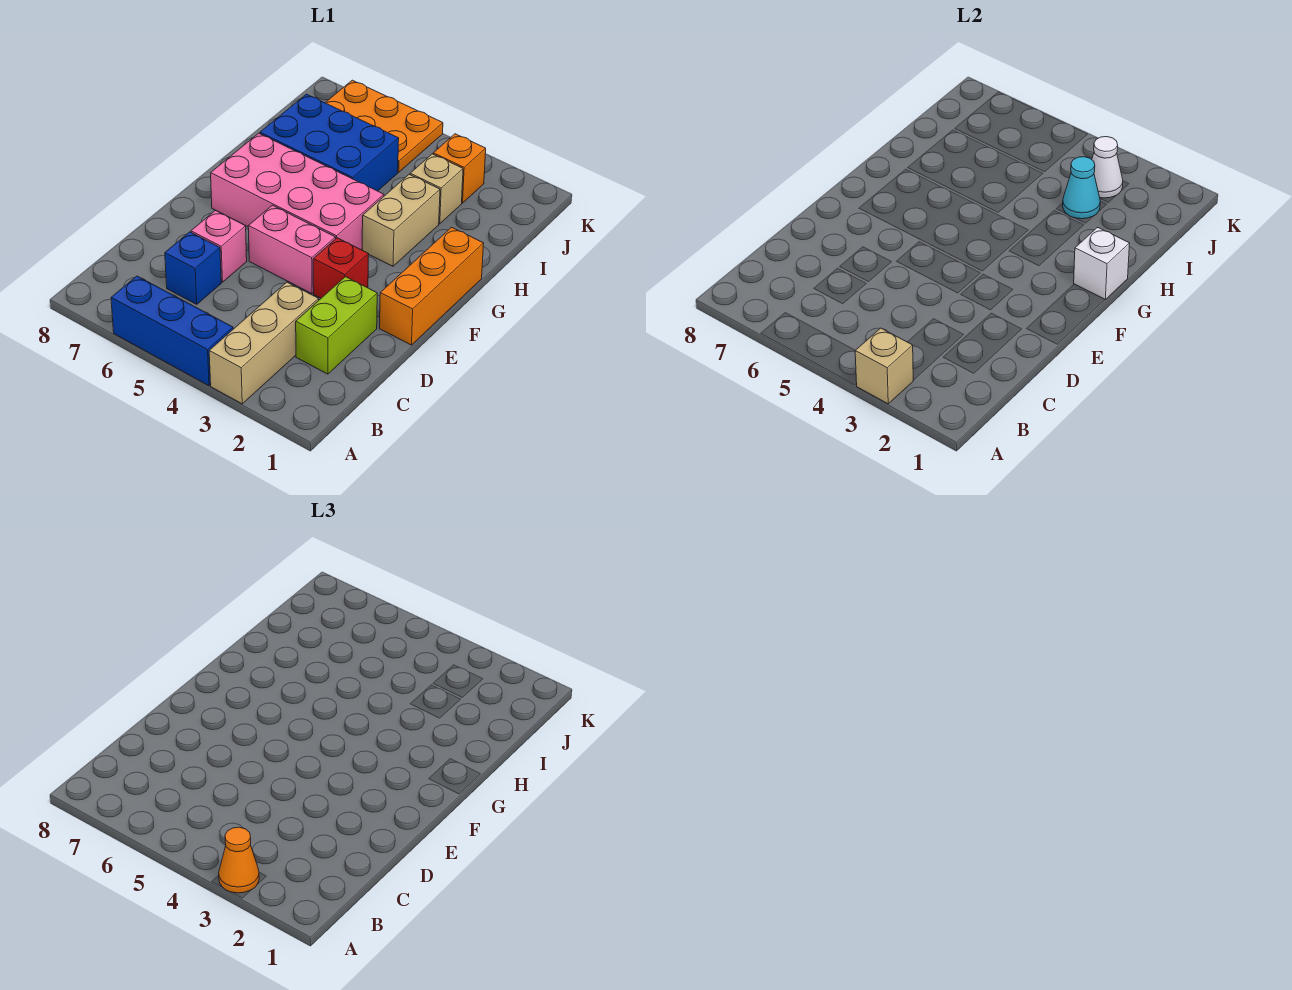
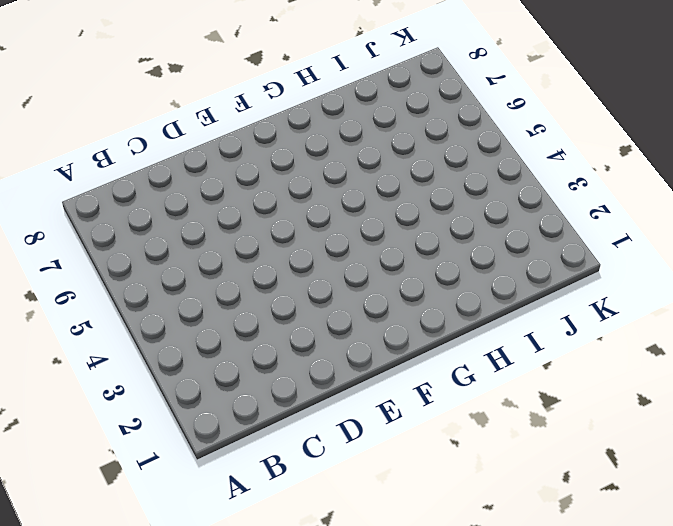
none -> tan 1x3 brick [209,282,319,404]
none -> blue 1x3 brick [111,276,233,386]
none -> lime 1x2 brick [296,277,377,374]

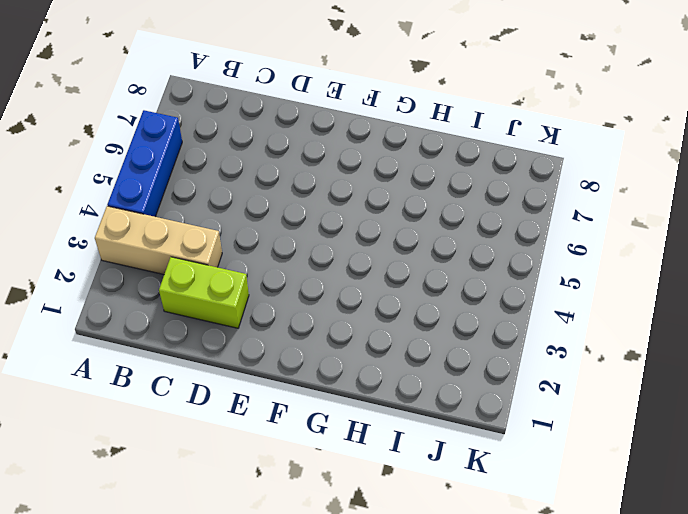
none -> blue 1x1 brick [165,232,221,304]
none -> pink 1x1 brick [191,210,247,282]
none -> orange 1x3 brick [380,227,484,345]

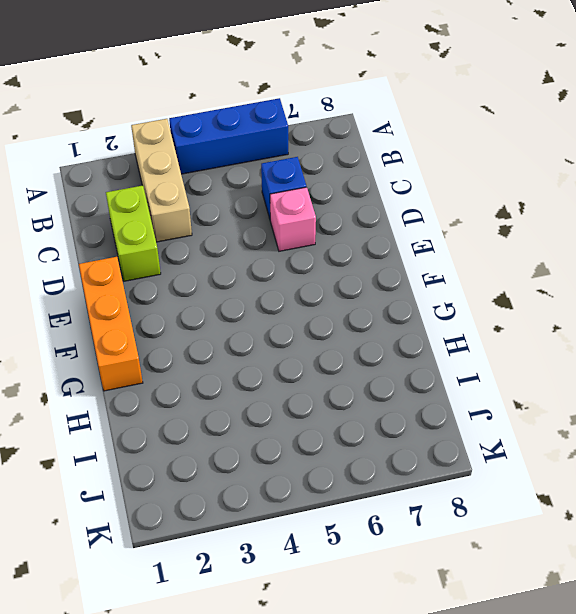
none -> red 1x1 brick [313,238,369,298]
none -> pink 1x2 brick [248,205,336,294]
none -> pink 2x4 brick [211,133,384,250]

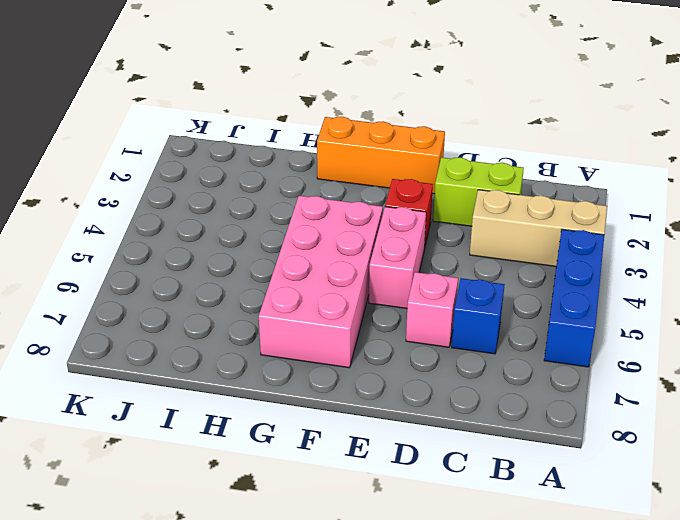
none -> tan 1x2 brick [362,174,440,266]
none -> blue 2x3 brick [260,94,399,191]
none -> tan 1x1 brick [410,154,463,224]

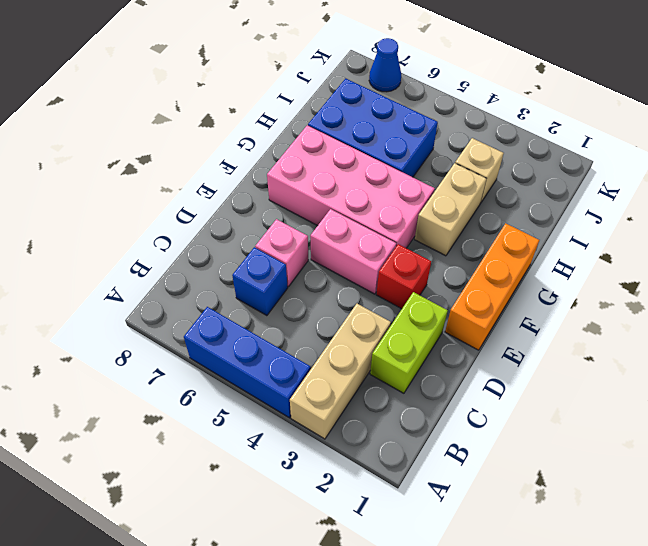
blue 1x1 cone [369,38,401,92] -> orange 2x3 plate [325,80,443,172]
none -> orange 1x1 brick [433,134,486,203]
none -> tan 1x1 brick [855,328,913,404]
none -> white 1x1 brick [1074,227,1130,299]

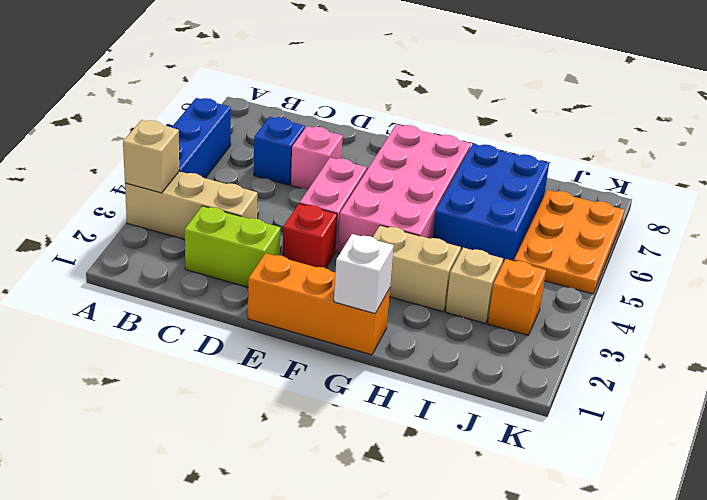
none -> cyan 1x1 cone [1063,157,1100,219]
none -> white 1x1 cone [1092,137,1123,198]
none -> orange 1x1 cone [219,827,259,893]

